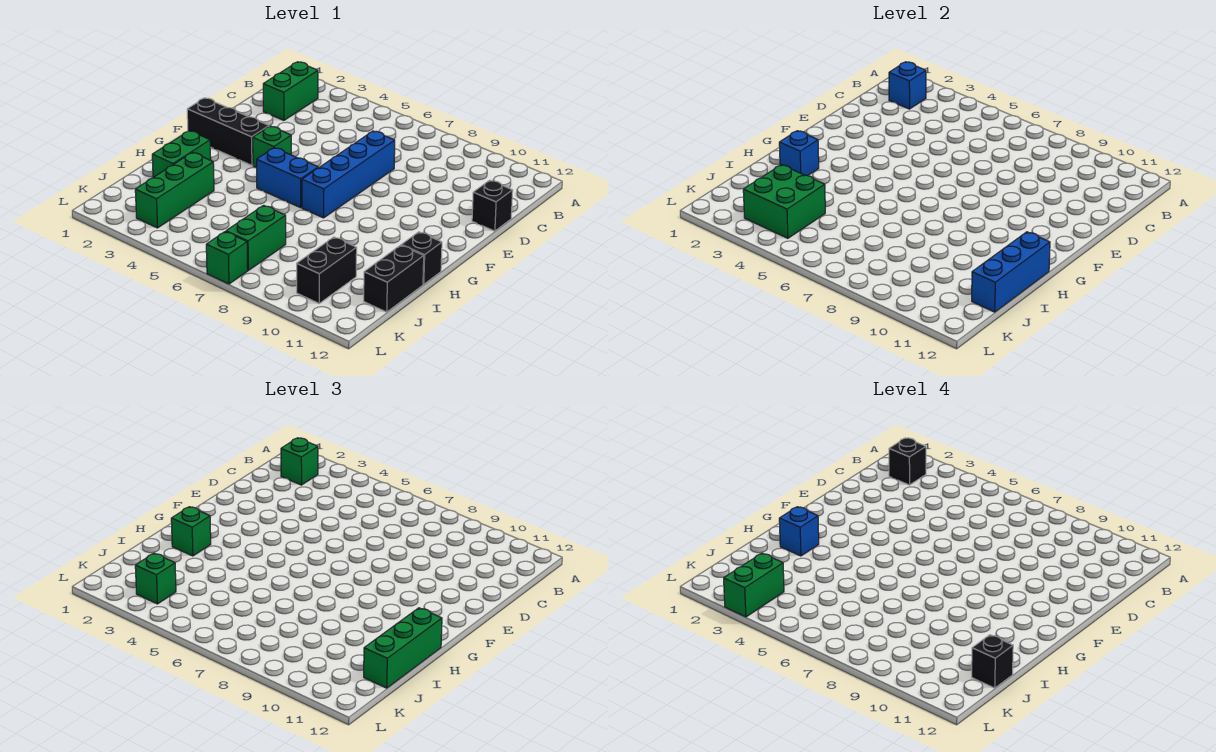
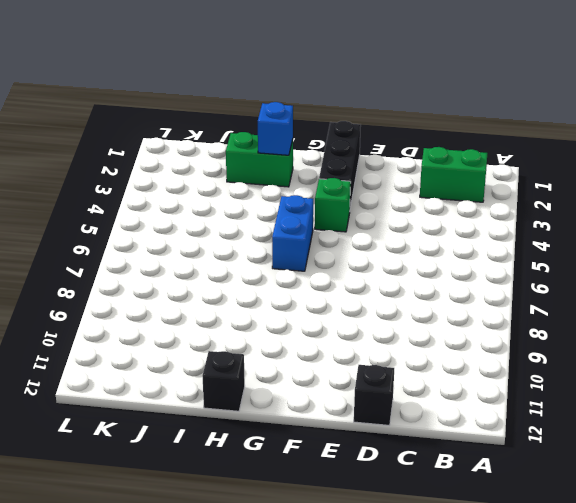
none -> blue 1x4 brick [302,131,395,218]
none -> green 1x3 brick [135,152,214,228]
none -> black 1x2 brick [364,245,424,312]

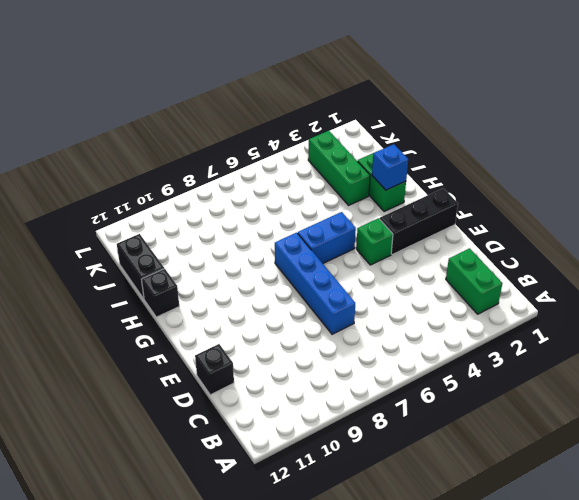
none -> green 1x2 brick [226,205,286,270]
none -> black 1x2 brick [297,237,357,303]
none -> green 1x1 brick [206,232,248,284]

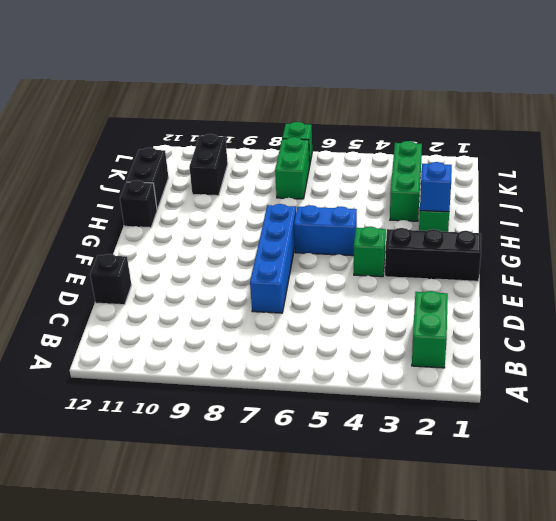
none -> blue 1x1 brick [889,62,926,109]
none -> blue 1x3 brick [972,232,1050,312]
none -> green 2x2 brick [743,165,825,238]

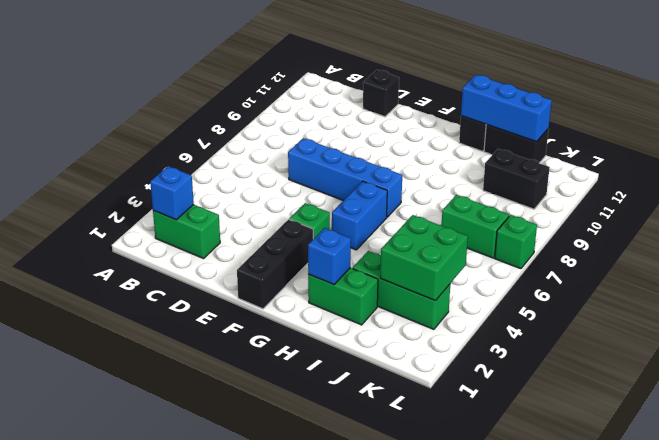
none -> green 1x1 brick [281,438,318,485]
none -> green 1x1 brick [171,507,211,556]
none -> green 1x3 brick [364,608,442,688]

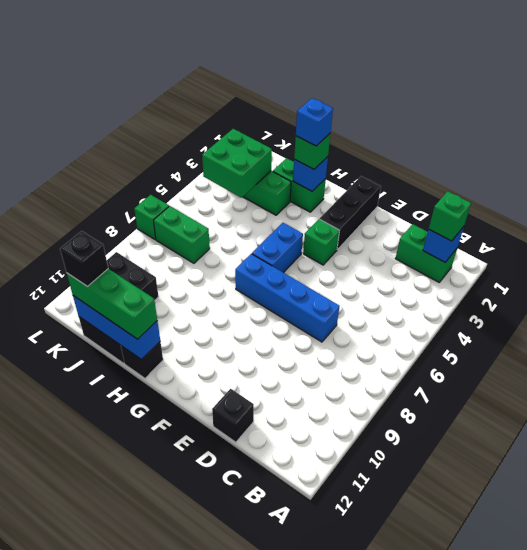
none -> green 1x1 brick [135,553,176,604]
none -> black 1x1 brick [889,438,926,485]
none -> green 1x2 brick [724,553,784,617]

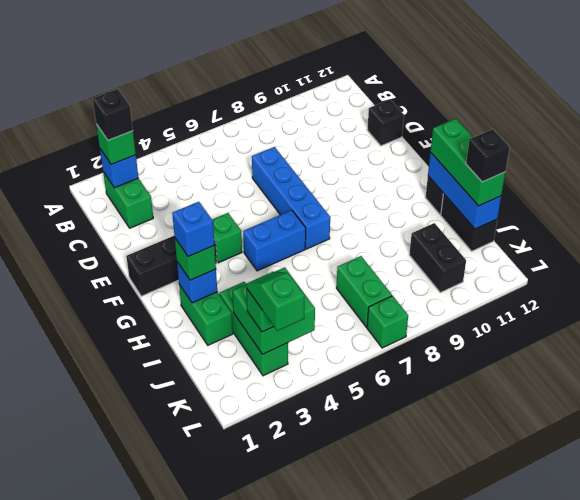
green 1x2 slope [246,272,304,331] -> green 1x2 brick [724,553,784,617]

